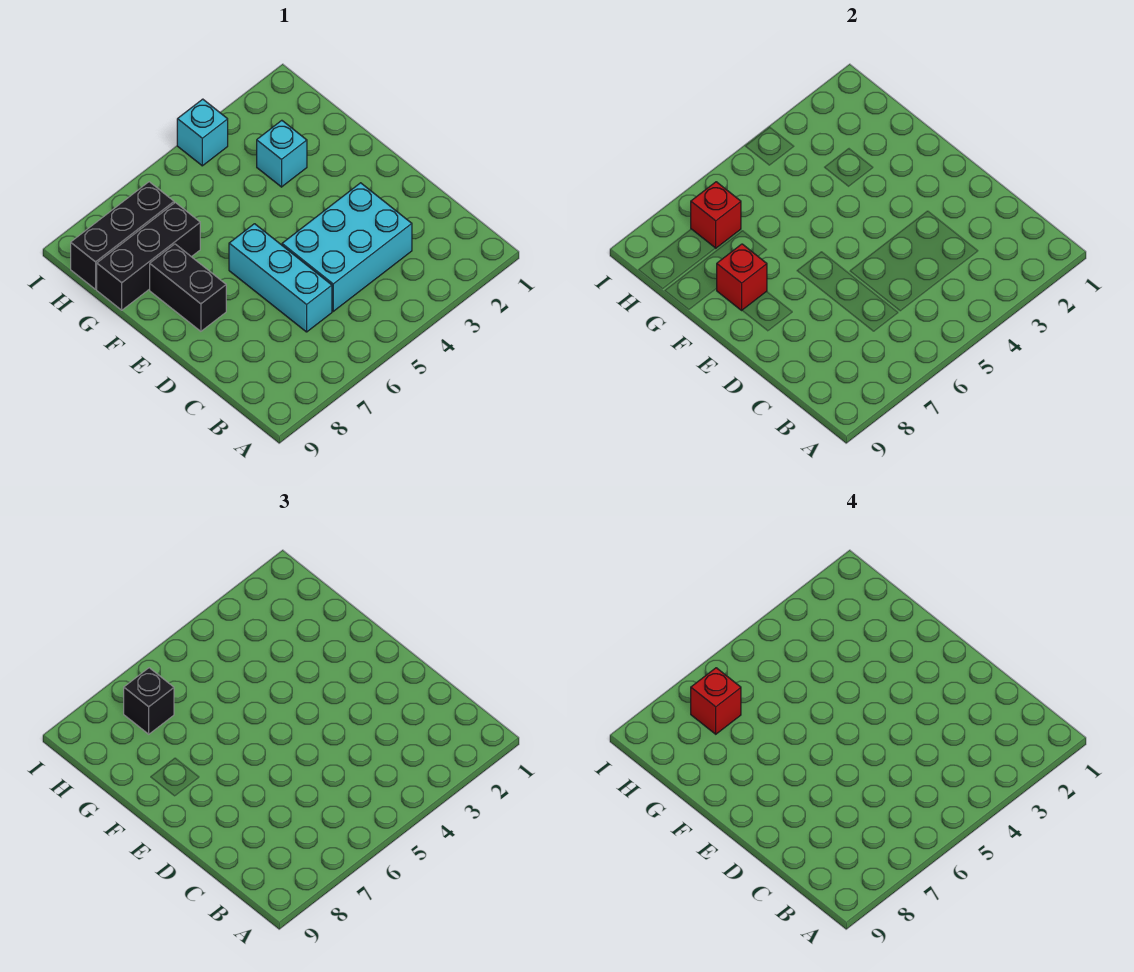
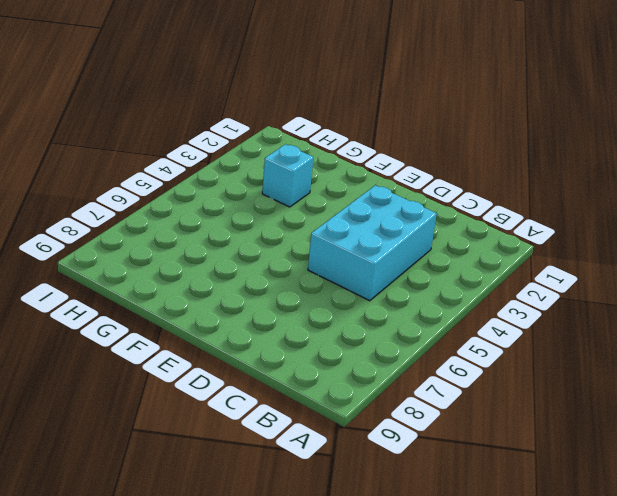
none -> cyan 1x3 brick [229,224,332,332]
none -> black 1x2 brick [150,244,226,331]

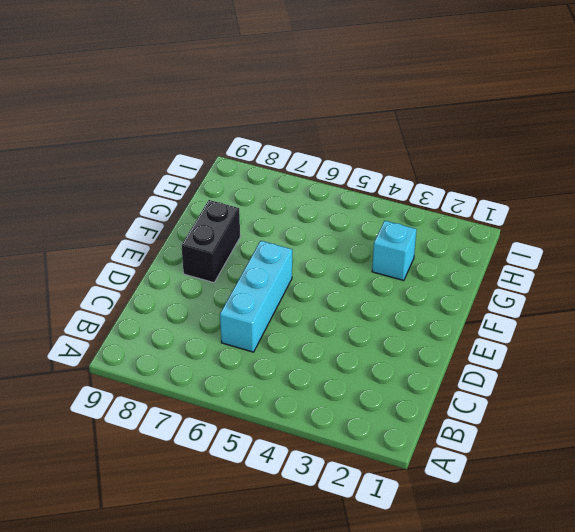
none -> cyan 2x3 brick [282,183,412,311]
none -> black 1x3 brick [97,203,200,310]

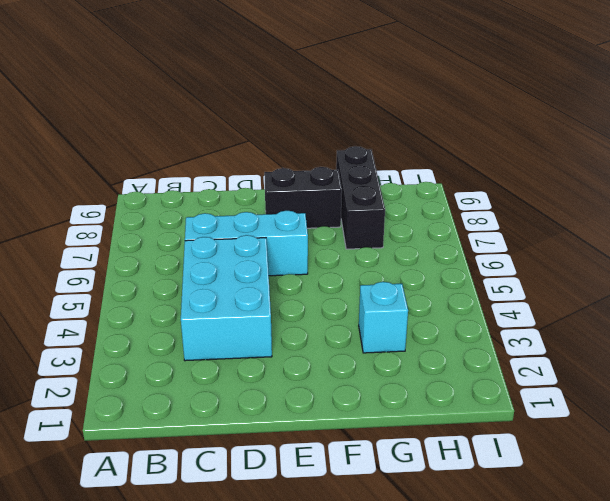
none -> black 1x3 brick [71,182,174,289]
none -> cyan 1x1 brick [177,99,228,166]

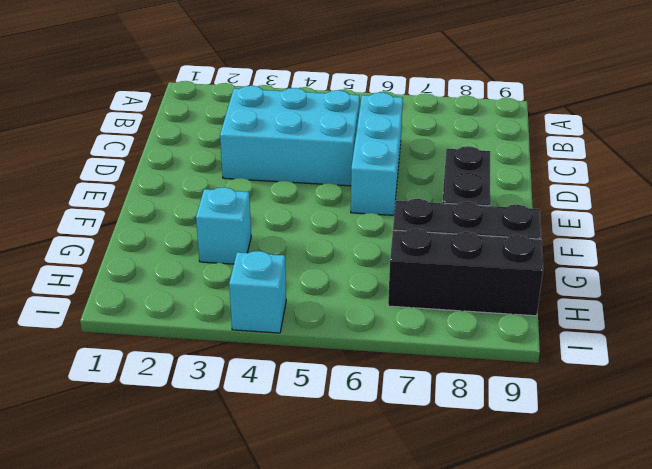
none -> red 1x1 brick [717,244,767,310]
none -> red 1x1 brick [691,182,741,248]

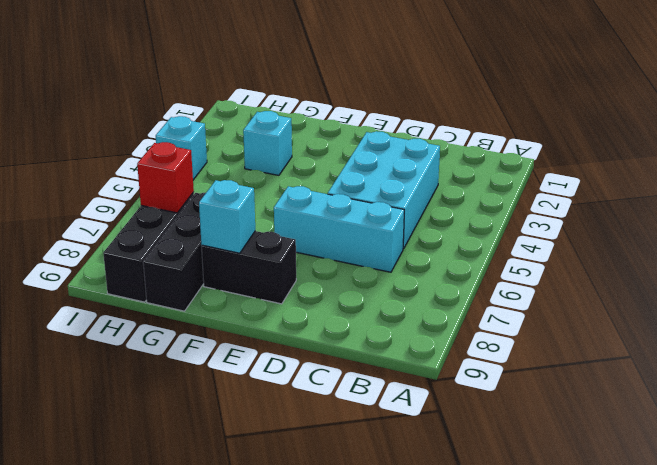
cyan 1x1 brick [199,180,255,253] -> red 1x1 brick [717,244,767,310]
none -> black 1x1 brick [124,668,174,734]
none -> red 1x1 brick [691,668,741,734]

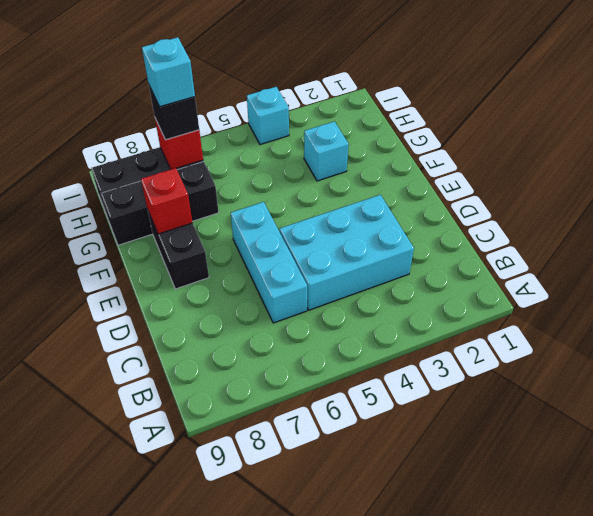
cyan 1x1 brick [142,37,195,107] -> red 1x1 brick [691,668,741,734]

